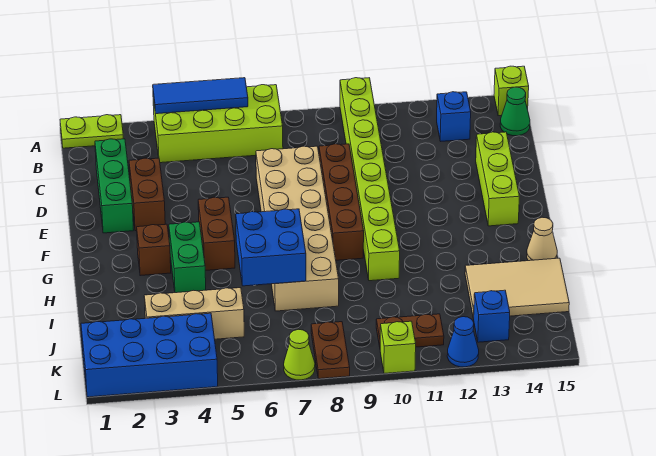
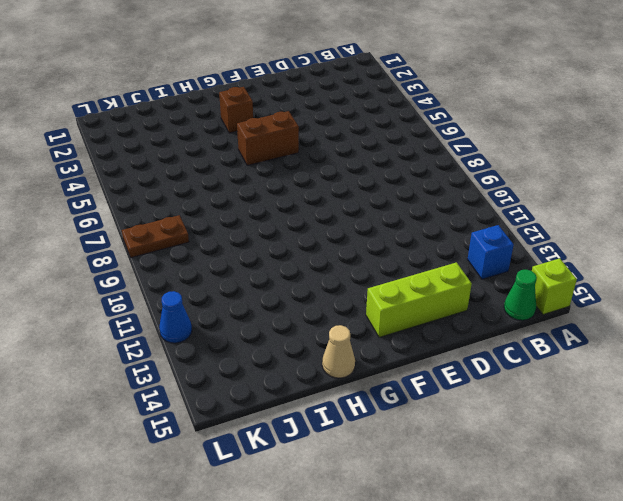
none -> lime 1x2 plate [60,115,123,148]
none -> lime 2x4 brick [153,85,283,163]
none -> lime 1x8 brick [340,78,400,281]

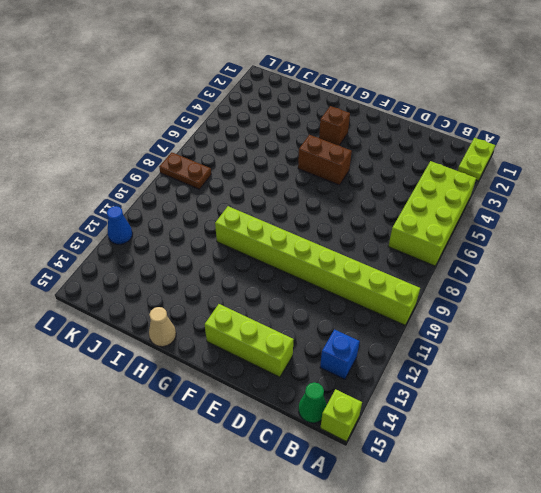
none -> green 1x3 brick [95,139,134,233]
none -> brown 1x2 brick [129,158,165,231]
none -> tan 2x6 brick [256,146,339,311]

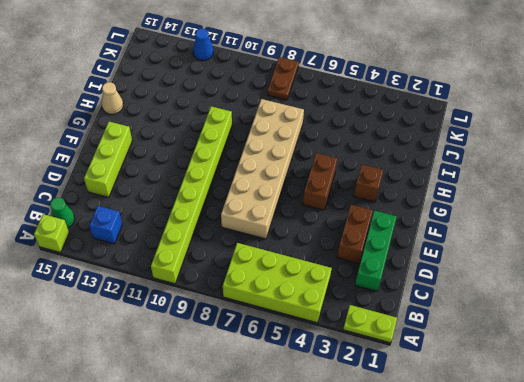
none -> brown 1x4 brick [319,144,364,260]
none -> green 1x2 brick [169,222,206,293]
none -> tan 2x3 tile [465,258,569,319]

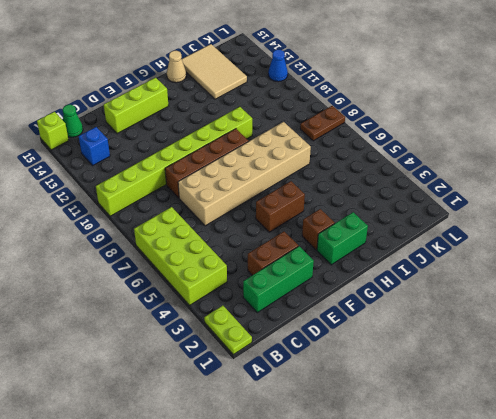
green 1x2 brick [317,212,368,265] -> green 1x2 brick moved to [169,222,206,293]
none -> tan 1x3 brick [144,288,244,339]
none -> blue 2x4 brick [81,313,218,397]
none -> brown 1x2 plate [376,314,444,347]

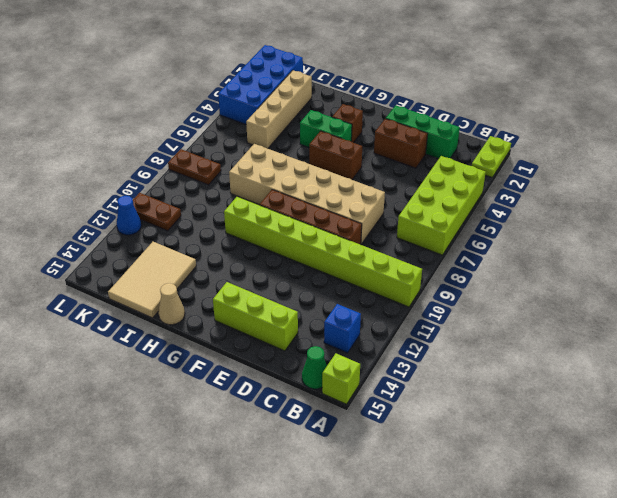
tan 1x4 brick [246,70,312,149] -> tan 1x3 brick [144,288,244,339]
brown 1x2 plate [133,193,181,231] -> brown 1x2 plate turned to [376,314,444,347]
none -> blue 1x1 brick [473,290,510,342]
none -> lime 1x1 cone [284,329,315,380]
none -> lime 1x1 brick [380,321,416,374]

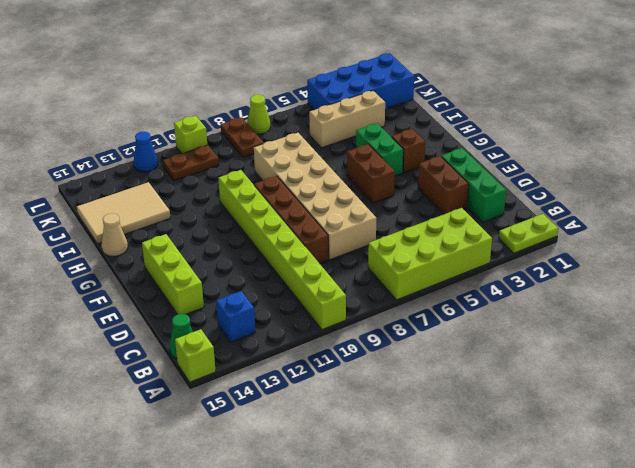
none -> blue 1x1 brick [473,290,510,342]
none -> blue 1x3 tile [153,78,248,114]
none -> blue 2x2 brick [236,209,306,286]

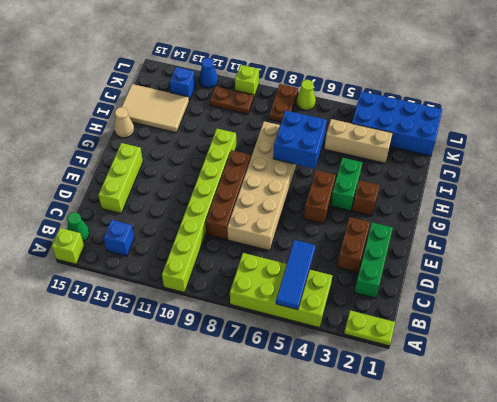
blue 1x3 tile [276,240,316,310] -> blue 1x3 tile turned to [153,78,248,114]

